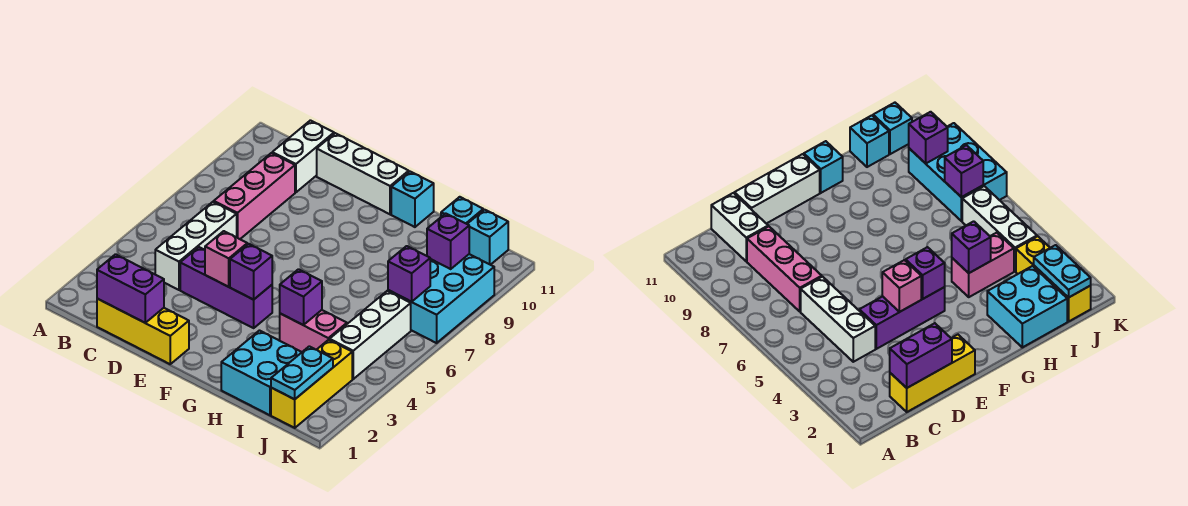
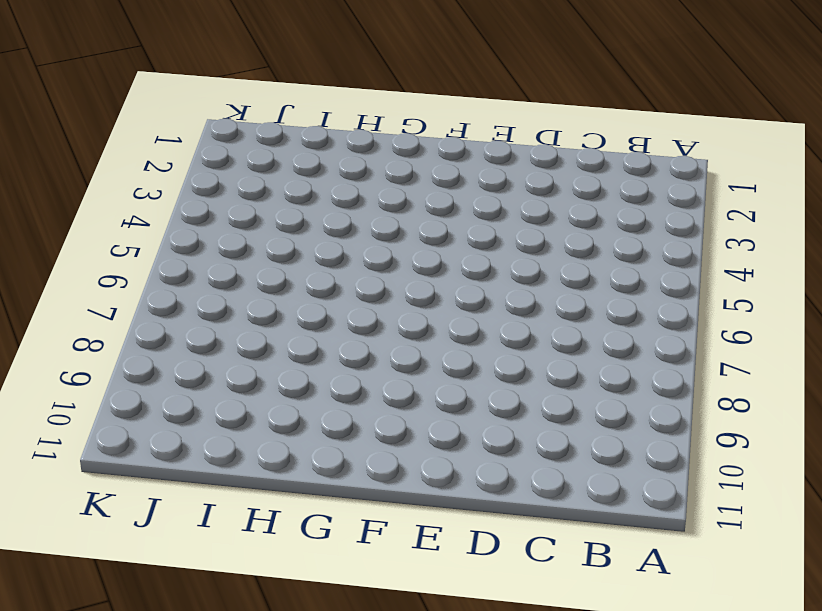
none -> yellow 1x3 brick [97,299,189,364]
none -> white 1x3 brick [155,202,237,290]
none -> pink 1x3 brick [214,153,295,239]

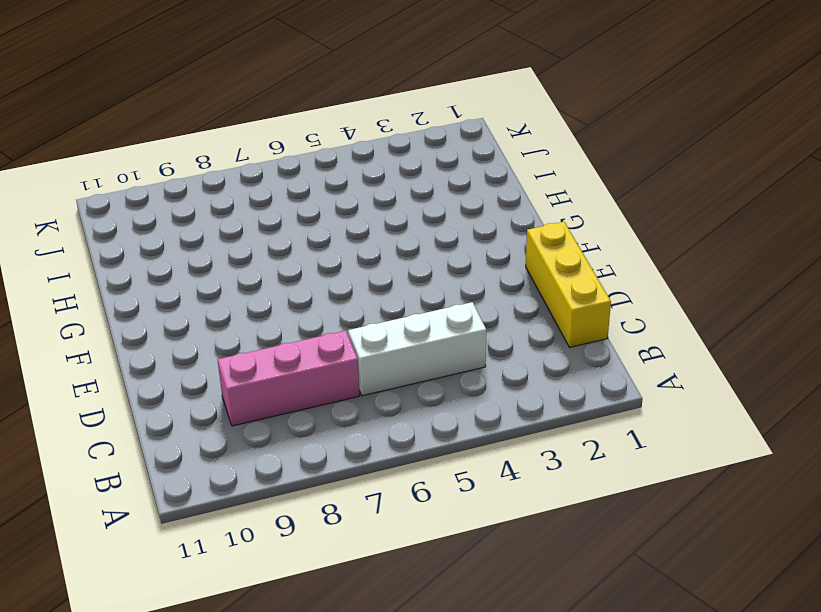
none -> white 1x2 brick [272,120,334,192]
none -> purple 1x3 brick [180,247,272,328]
none -> white 1x3 brick [317,133,409,214]

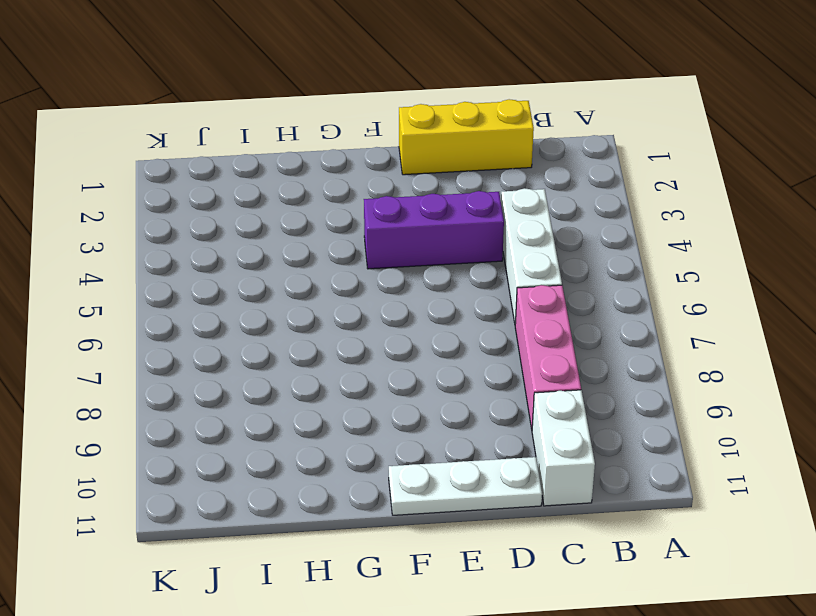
white 1x3 plate [389,457,542,515] -> white 1x3 brick [317,133,409,214]
none -> cyan 1x1 brick [391,172,434,227]
none -> cyan 2x2 brick [221,331,302,415]
none -> pink 1x2 brick [280,310,347,352]

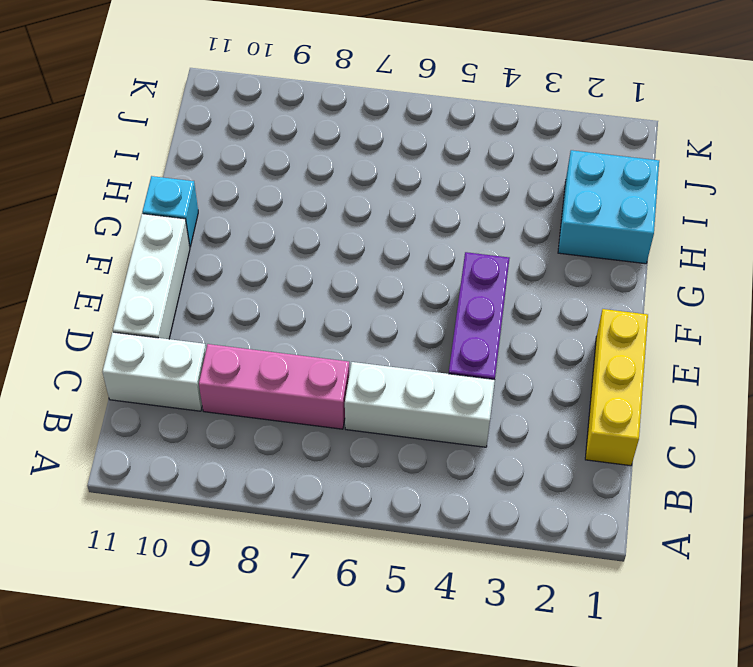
none -> pink 1x2 brick [280,310,347,352]
none -> cyan 1x1 brick [441,197,483,224]
none -> yellow 1x3 brick [271,340,352,428]

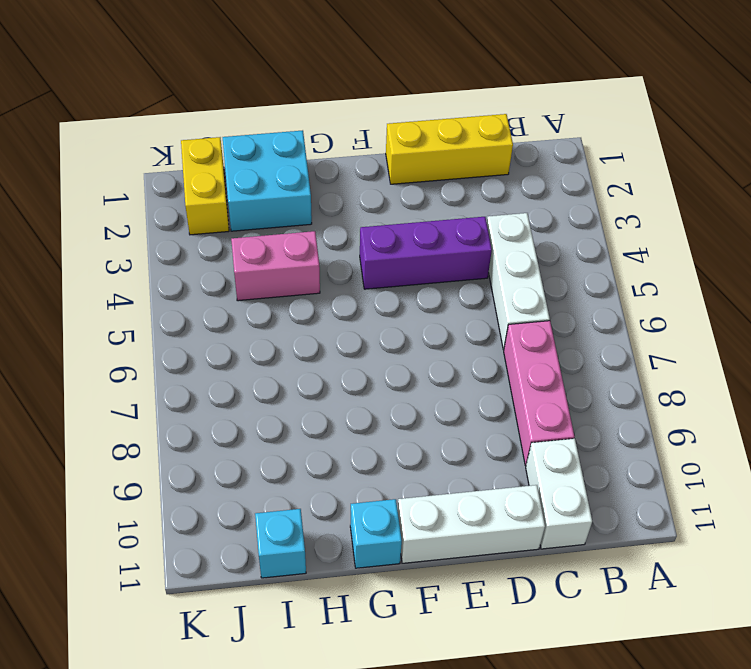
yellow 1x2 brick [181,137,229,235] -> yellow 1x3 brick [271,340,352,428]
none -> white 1x3 brick [330,291,411,379]
none -> cyan 2x3 brick [388,254,494,343]
none -> cyan 1x1 brick [468,210,508,265]

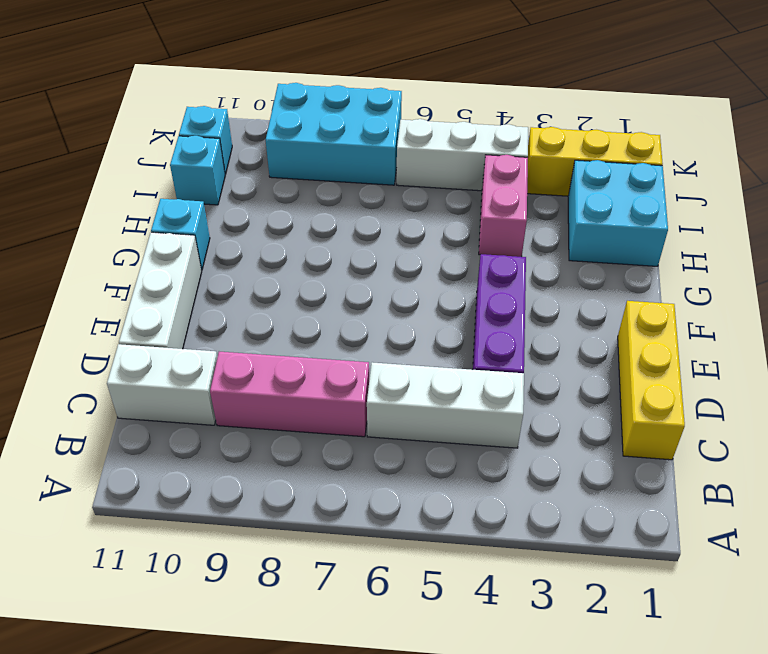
none -> purple 1x2 brick [97,254,164,323]
none -> pink 1x1 brick [205,231,247,287]
none -> purple 1x1 brick [230,244,272,300]

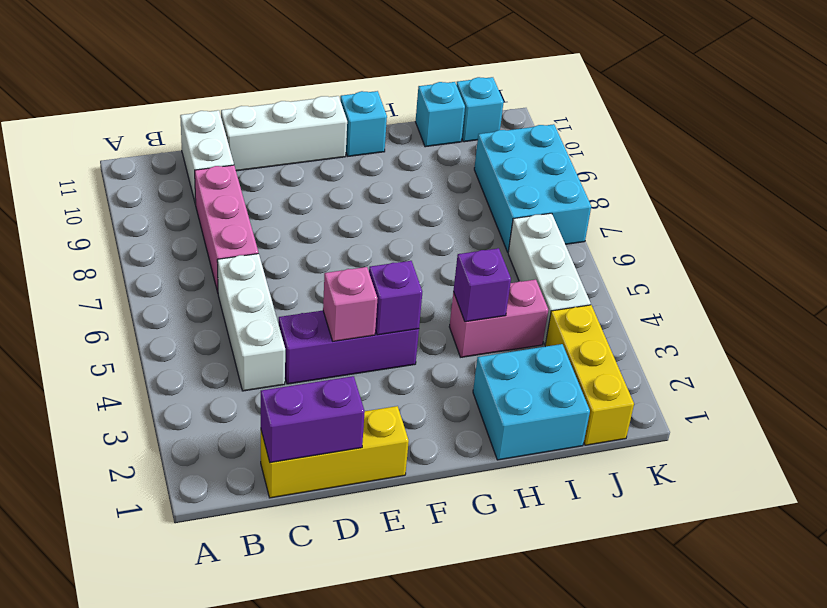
none -> cyan 1x2 plate [271,346,333,399]
none -> purple 1x1 brick [388,246,430,302]
none -> purple 1x1 brick [427,213,469,269]

